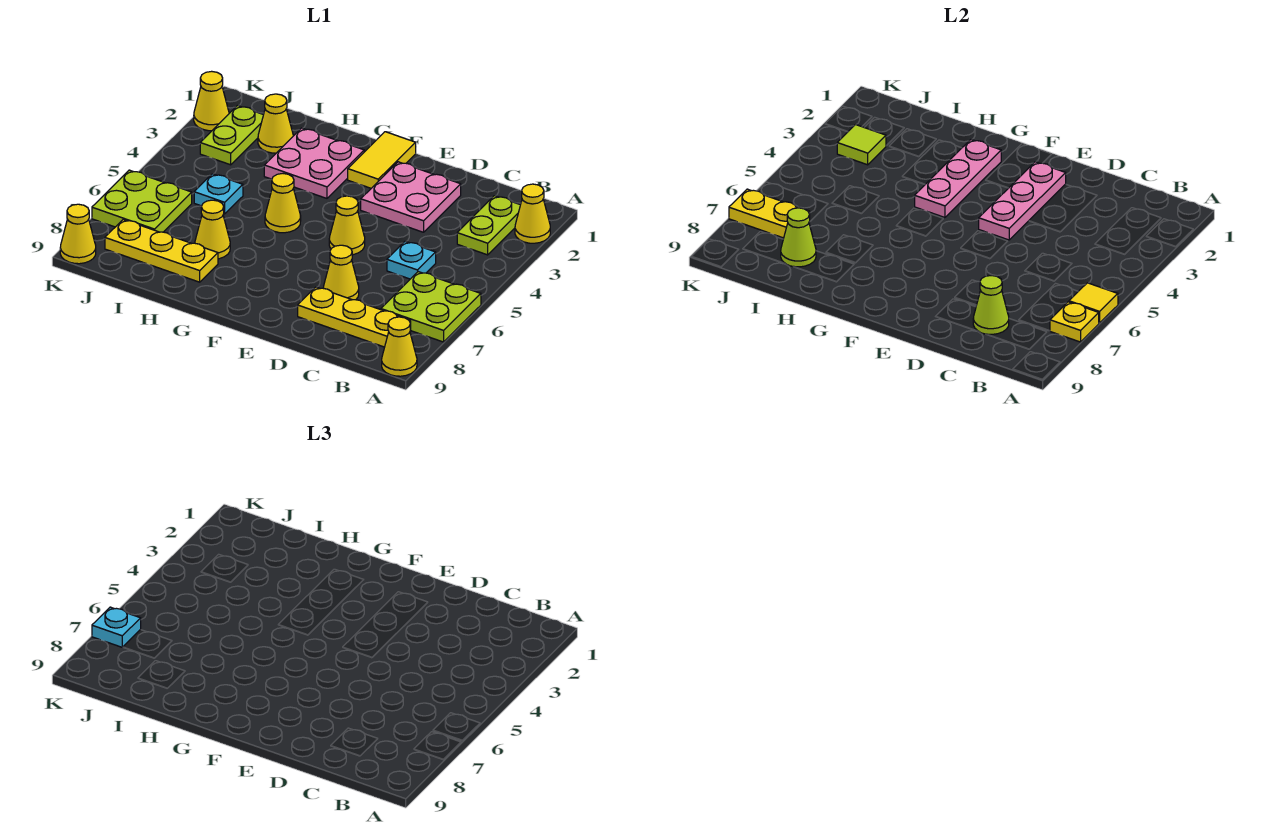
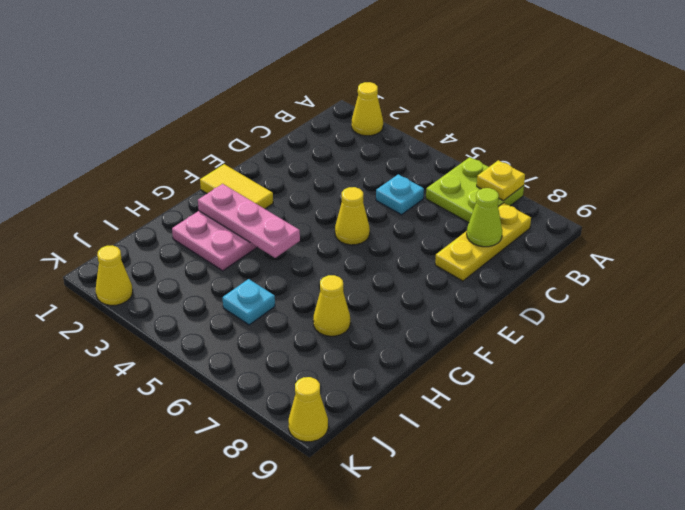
none -> yellow 1x1 cone [382,317,417,376]
none -> lime 1x2 plate [457,196,520,255]
none -> pink 2x2 plate [361,162,461,232]

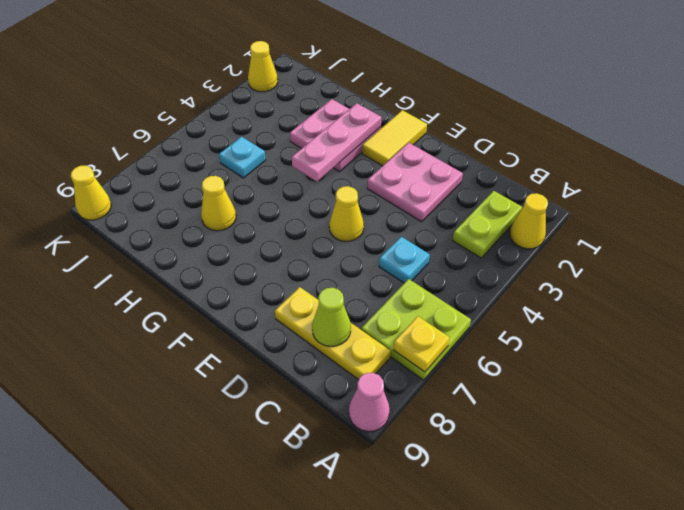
pink 1x1 cone [349,373,390,432] -> yellow 1x1 cone [382,317,417,376]
none -> yellow 1x1 cone [323,245,359,300]
none -> yellow 1x1 cone [265,174,301,233]
none -> yellow 1x3 plate [105,219,218,282]

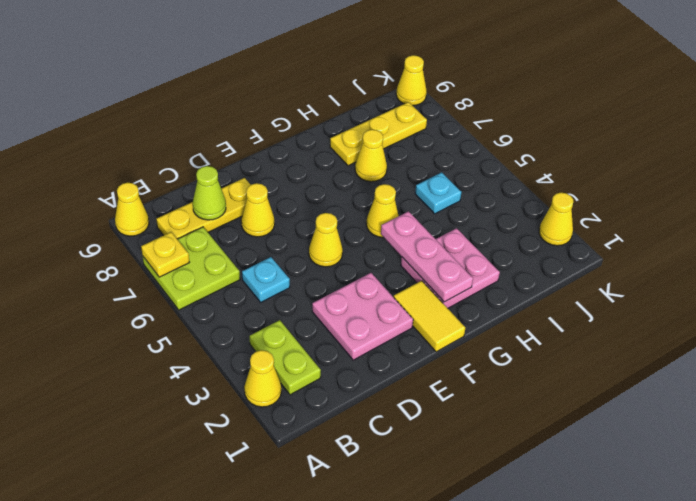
none -> yellow 1x1 cone [258,94,293,153]
none -> lime 1x2 plate [200,106,263,165]
none -> lime 2x2 plate [92,170,192,232]

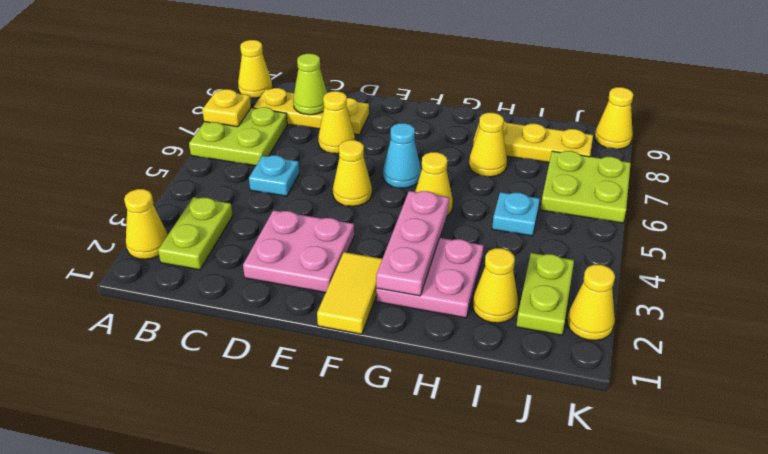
cyan 1x1 cone [383,123,421,188] -> none
none -> yellow 1x1 tile [1069,283,1118,323]
none -> pink 1x3 plate [979,162,1066,240]
none -> lime 1x1 cone [781,208,816,267]

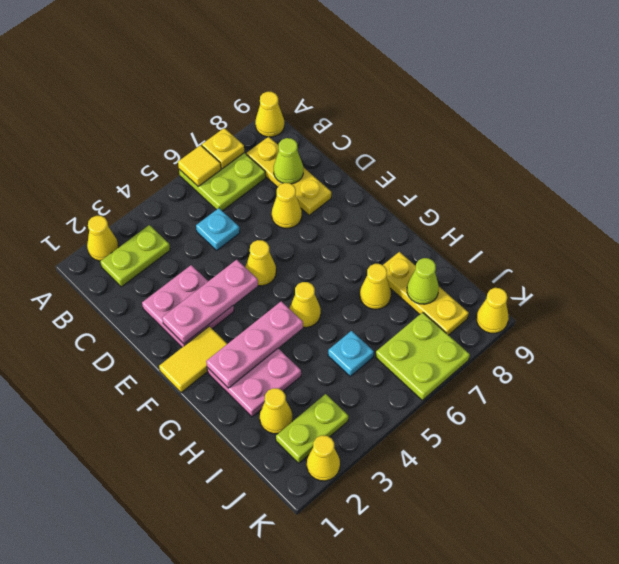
none -> lime 1x1 tile [837,125,886,165]
none -> yellow 1x2 plate [729,189,810,238]
none -> cyan 1x1 plate [92,607,141,647]

